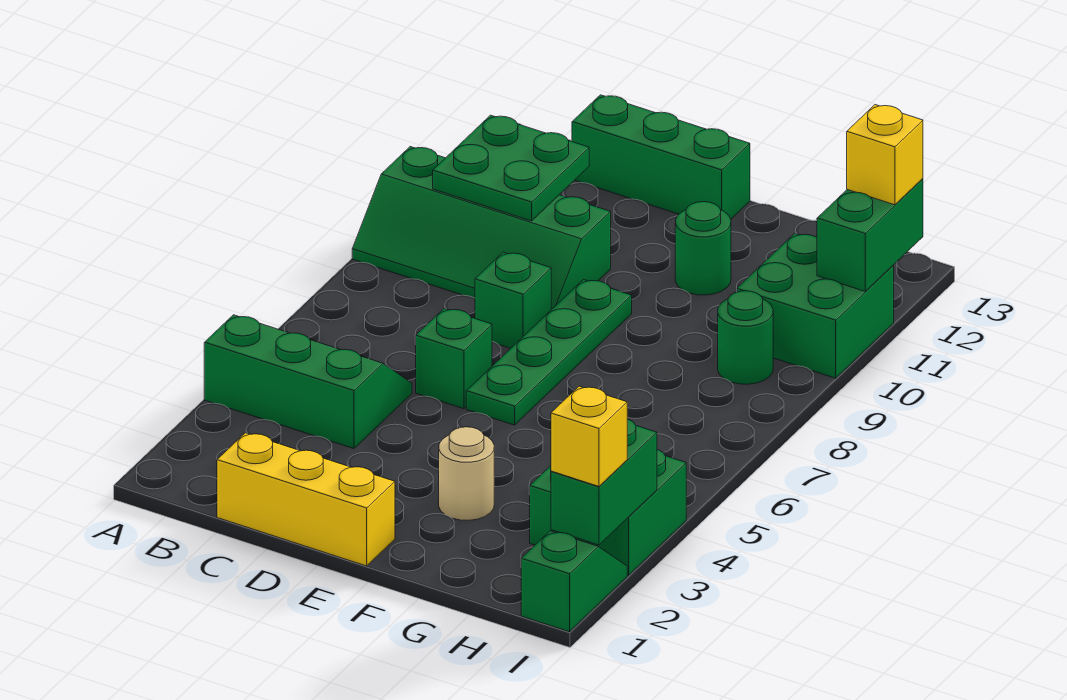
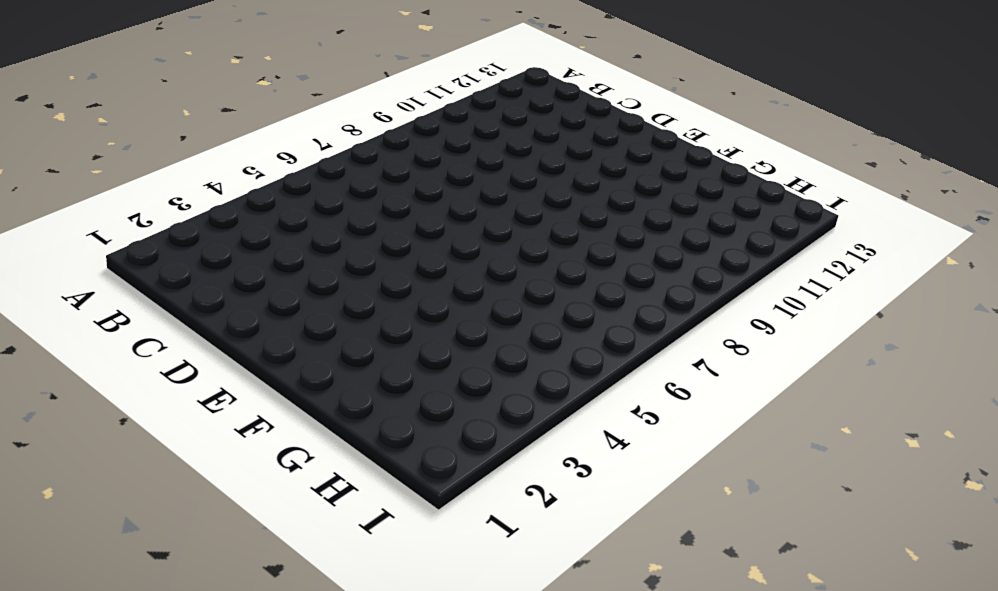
none -> green 2x3 slope [204,315,412,449]
none -> green 2x4 slope [352,147,611,310]
none -> yellow 1x3 brick [217,433,395,566]

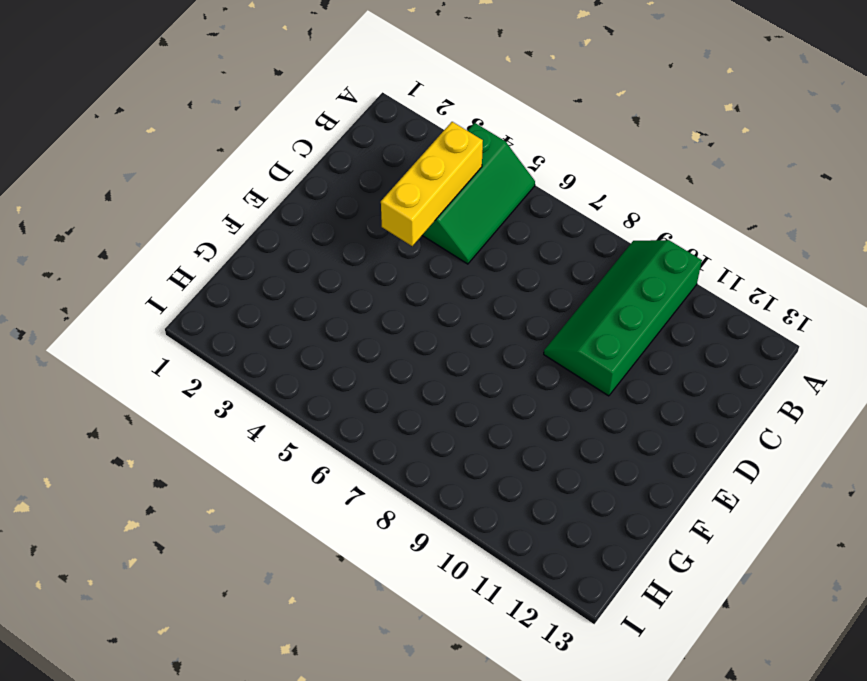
yellow 1x3 brick [381,122,483,246] -> yellow 1x3 brick moved to [217,433,395,566]
none -> green 1x3 brick [572,95,750,219]
none -> green 1x1 brick [416,309,492,409]
none -> green 1x1 brick [475,252,551,348]

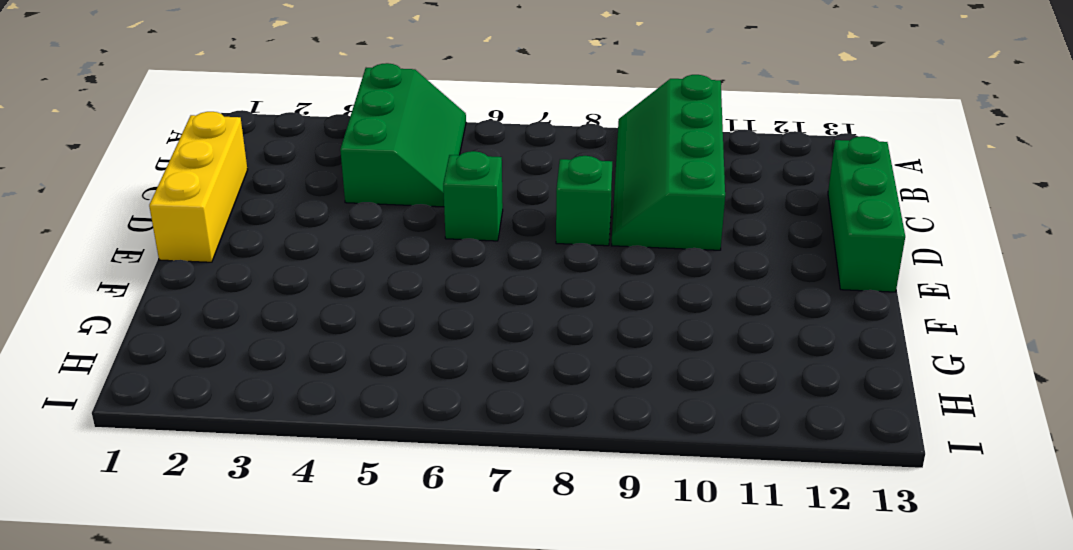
none -> green 1x4 plate [466,280,632,425]
none -> tan 1x1 round brick [439,427,494,520]
none -> green 1x1 round brick [675,202,731,295]

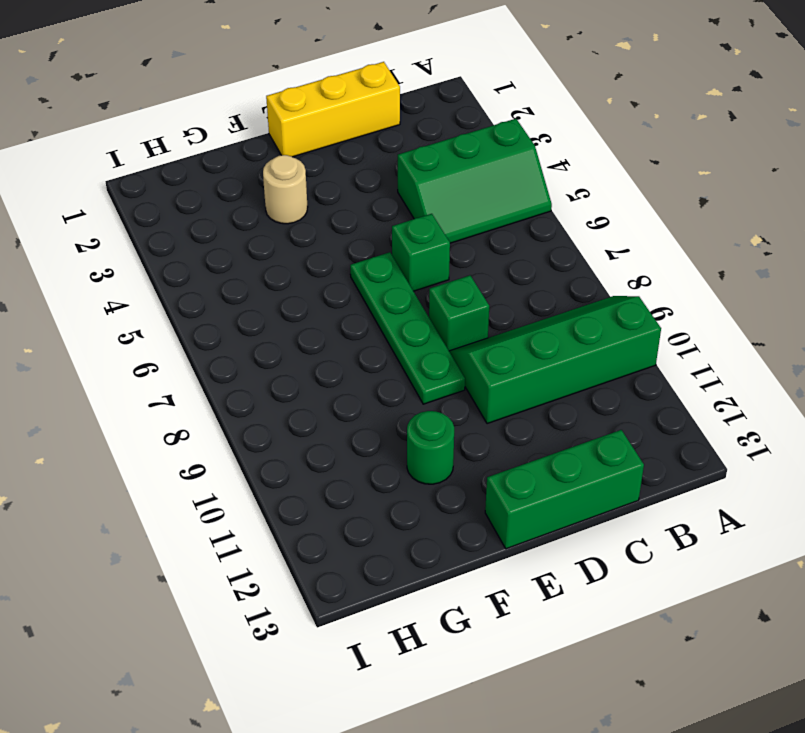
none -> green 2x2 brick [530,450,686,575]
none -> green 1x1 round brick [718,291,773,384]
none -> green 2x2 brick [737,233,894,378]

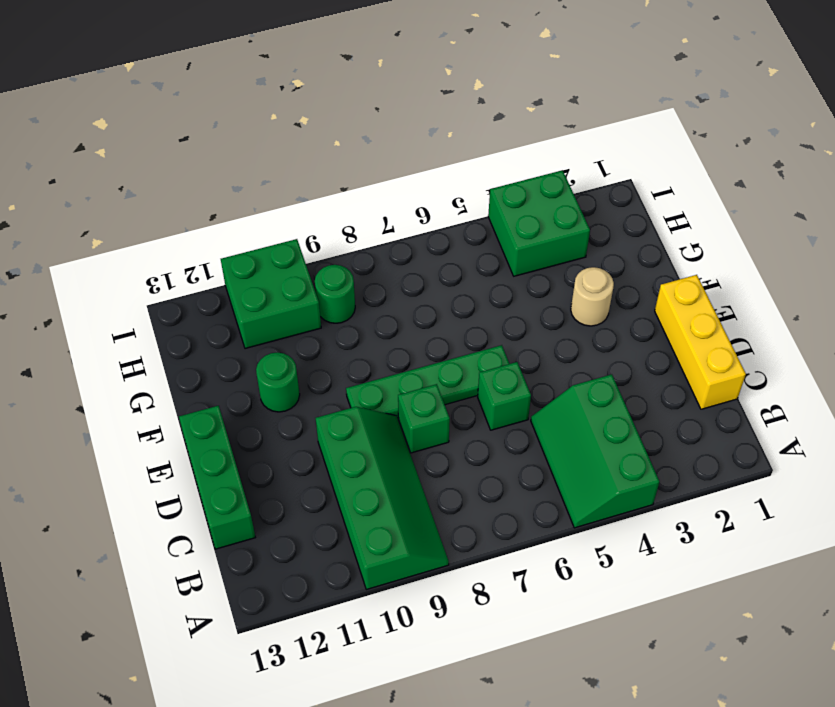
none -> green 1x2 slope [521,531,627,632]
none -> green 2x2 plate [433,115,589,221]
none -> green 1x2 brick [551,419,657,545]

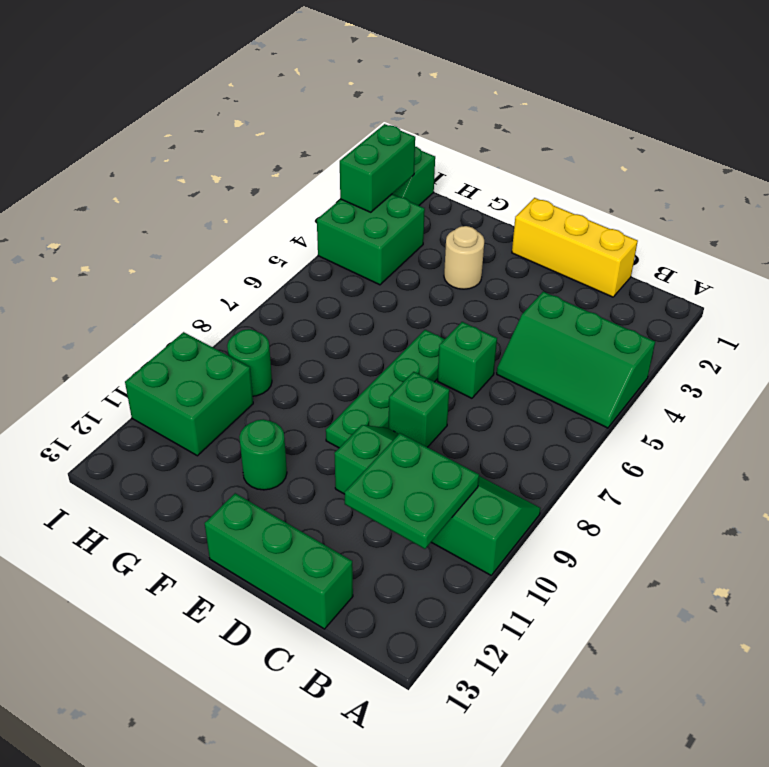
none -> green 1x2 brick [817,179,923,292]
none -> yellow 1x1 brick [551,386,627,486]
none -> yellow 1x1 brick [847,105,923,205]

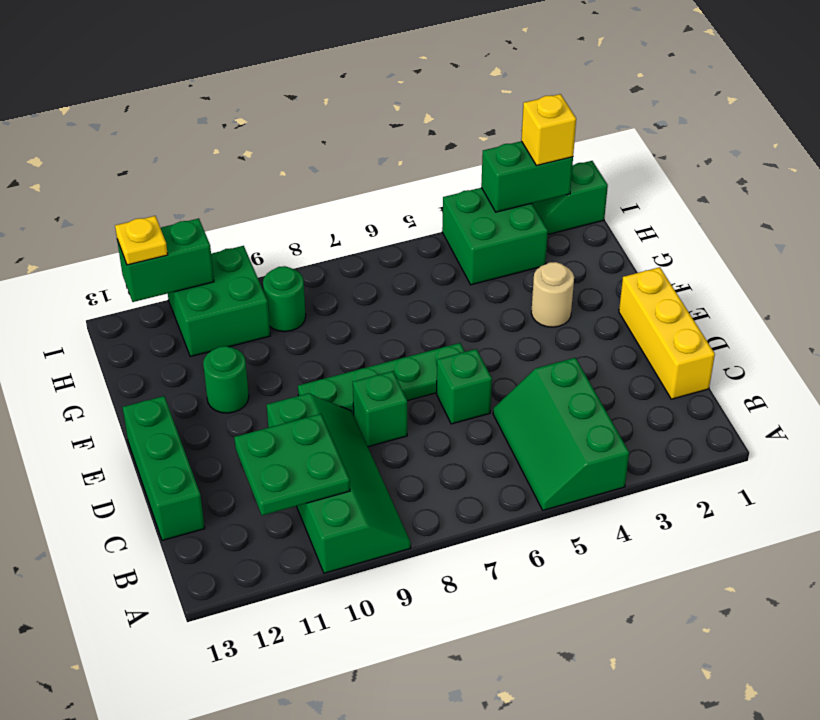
yellow 1x1 plate [115,216,168,265] -> yellow 1x1 brick [847,105,923,205]

